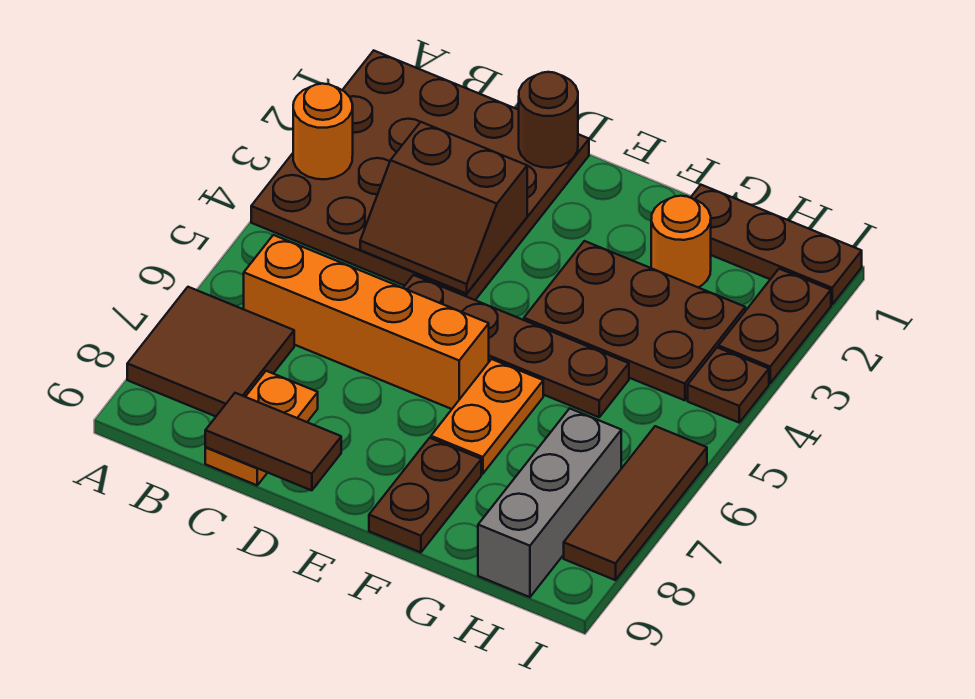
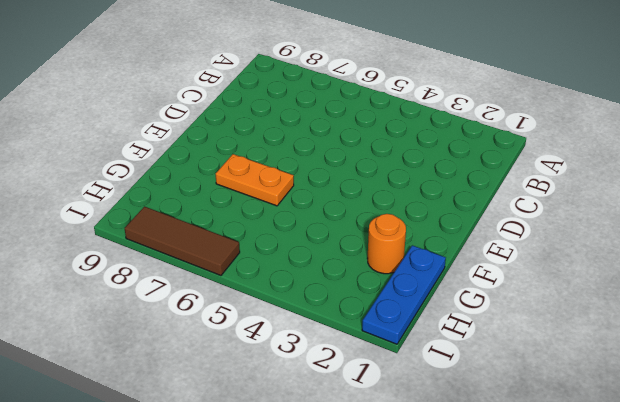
blue 1x3 plate [362,245,446,344] -> brown 1x3 plate [691,185,862,304]
none -> brown 4x4 plate [251,51,589,300]
none -> brown 2x2 tile [127,287,294,416]
none -> orange 1x4 brick [244,235,489,409]

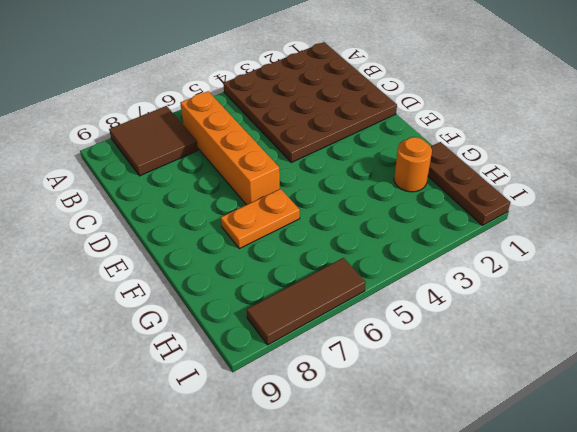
none -> orange 1x2 plate [205,371,318,485]
none -> brown 1x4 plate [403,275,629,417]
none -> brown 2x3 plate [524,241,745,400]

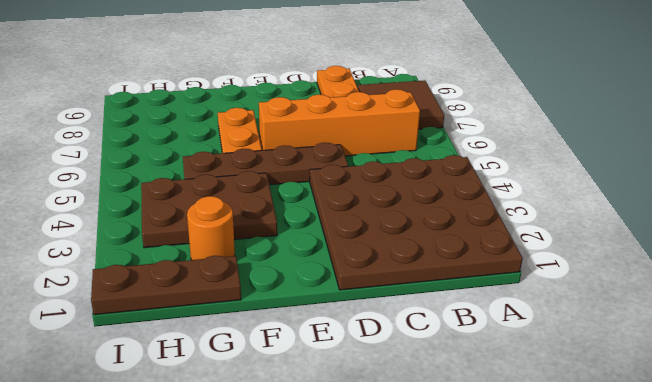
none -> brown 1x2 plate [369,438,481,552]
none -> grey 1x3 brick [478,408,621,597]
none -> brown 1x2 plate [718,269,831,383]

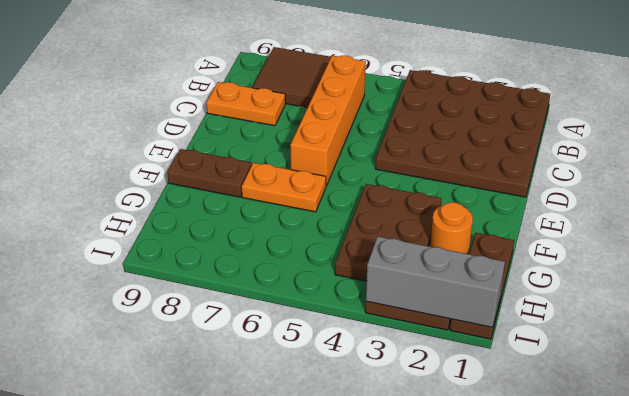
grey 1x3 brick [366,237,505,327] -> grey 1x3 brick moved to [478,408,621,597]
none -> brown 1x4 plate [403,275,629,417]
none -> brown 1x1 plate [688,348,769,423]
none -> brown 1x3 tile [564,426,707,580]

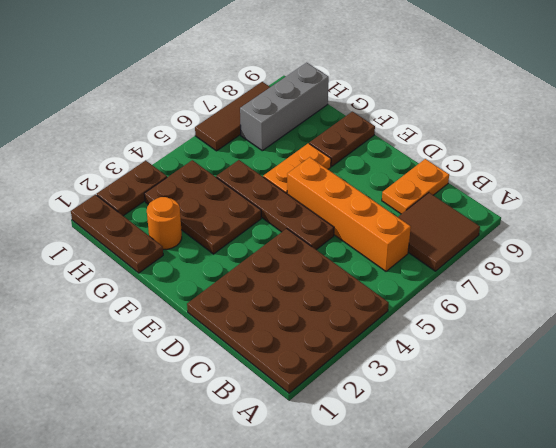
none -> brown 1x1 plate [688,348,769,423]
none -> orange 1x1 round brick [293,84,353,179]
none -> brown 2x2 slope [360,122,527,294]

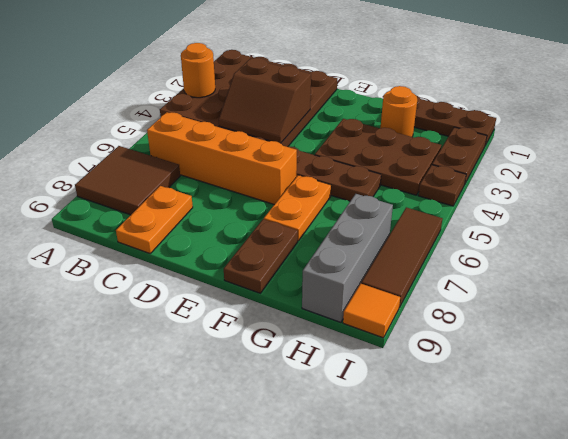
orange 1x1 tile [343,284,400,338] -> none
none -> brown 1x2 tile [205,393,341,490]
none -> brown 1x1 round brick [519,72,578,168]

